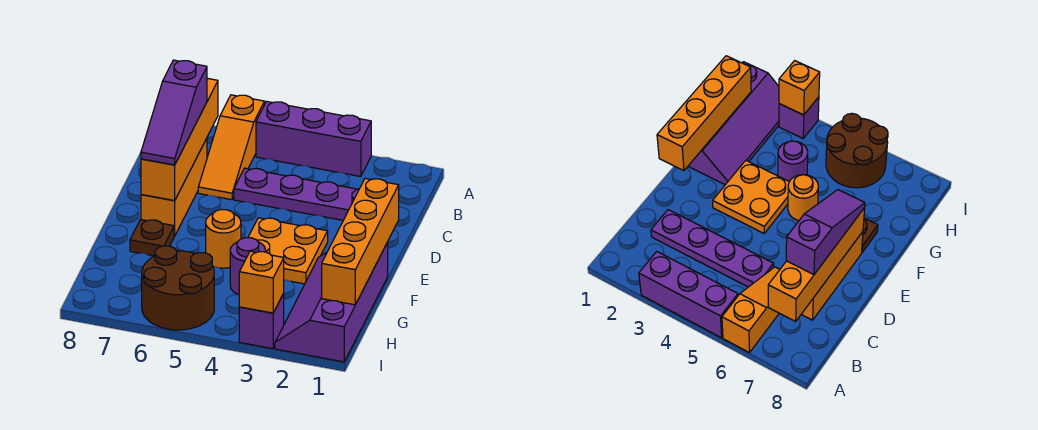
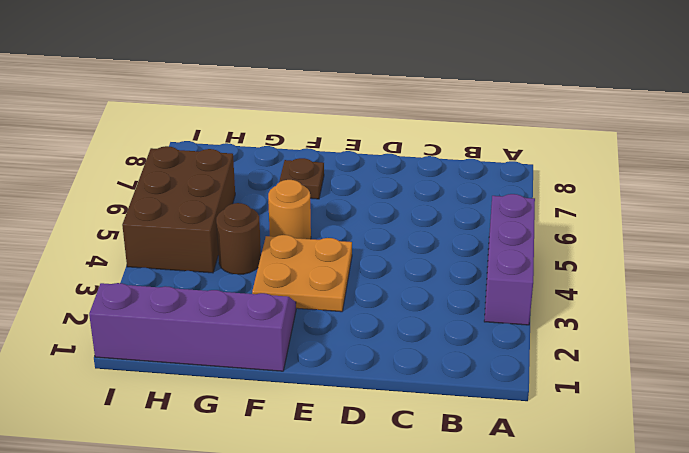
brown 1x1 round brick [216,203,261,274] -> purple 1x1 round brick [230,238,266,295]
brown 2x3 brick [122,146,235,273] -> brown 2x2 round brick [142,246,214,330]
none -> orange 1x3 slope [198,95,265,200]
none -> purple 1x4 plate [234,168,359,220]
none -> orange 1x3 brick [141,138,207,236]

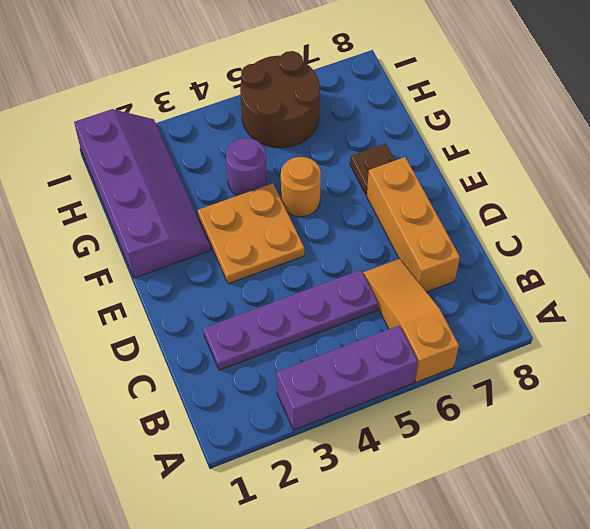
none -> purple 1x1 brick [239,294,284,349]
none -> orange 1x4 brick [141,78,218,201]
none -> orange 1x4 brick [322,178,399,305]

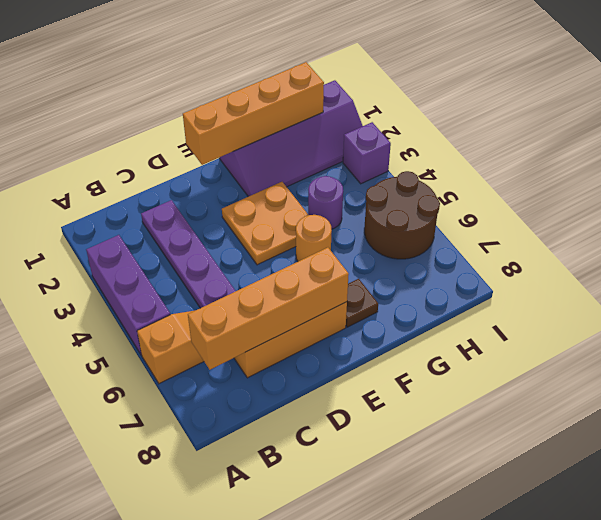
none -> orange 1x1 brick [239,251,284,313]
none -> purple 1x3 slope [141,60,207,165]

